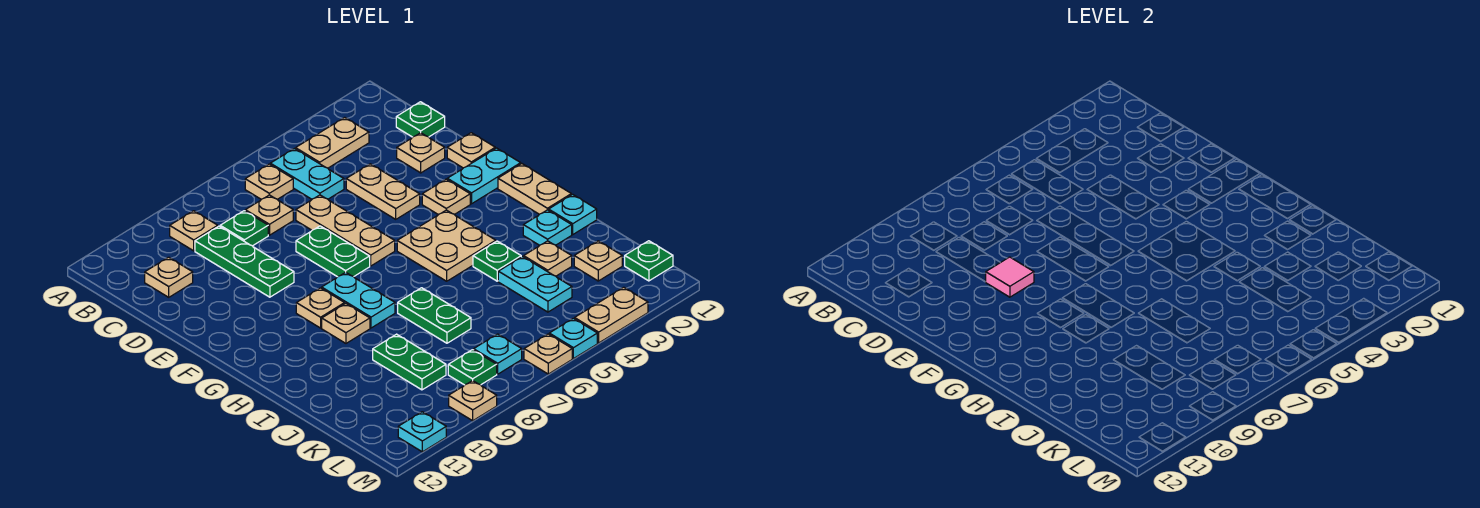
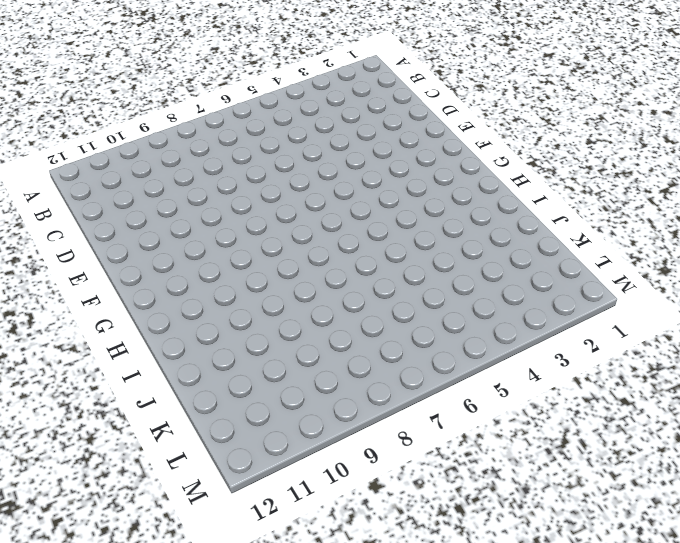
none -> tan 1x2 plate [296,117,369,168]
none -> cyan 1x2 plate [270,149,344,199]
none -> tan 1x1 plate [245,164,293,199]
none -> tan 1x1 plate [170,211,218,251]

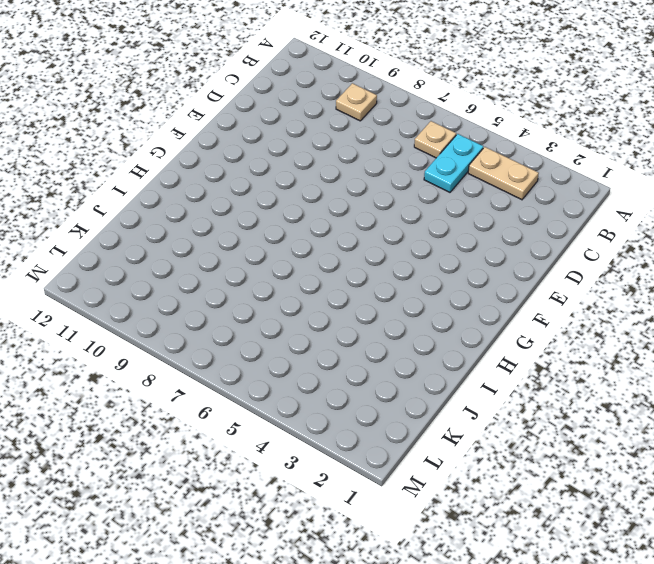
none -> green 1x1 plate [396,102,445,137]
none -> tan 1x1 plate [245,195,293,235]
none -> green 1x1 plate [220,211,268,246]
none -> green 1x3 plate [195,226,294,297]

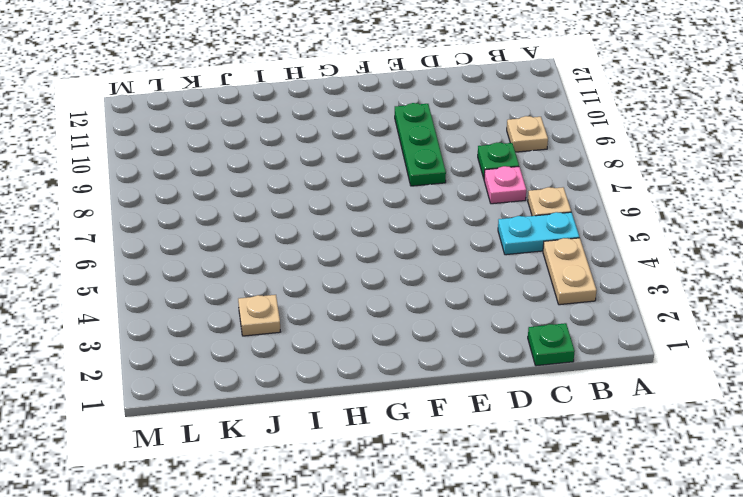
pink 1x1 plate [484,166,526,204] -> tan 1x1 plate [245,195,293,235]
green 1x3 plate [395,103,446,186] -> green 1x3 plate turned to [195,226,294,297]
none -> tan 1x1 plate [145,257,193,297]
none -> tan 1x1 plate [397,133,445,173]
none -> tan 1x2 plate [346,164,420,219]
none -> tan 1x3 plate [296,195,395,266]

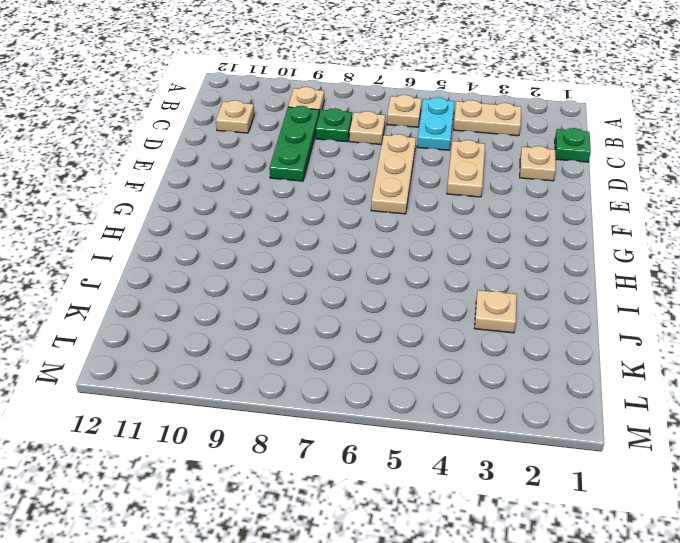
none -> tan 1x1 plate [447,133,495,168]
none -> green 1x2 plate [296,226,370,277]
none -> cyan 1x2 plate [447,148,521,204]
none -> tan 1x1 plate [422,179,470,215]

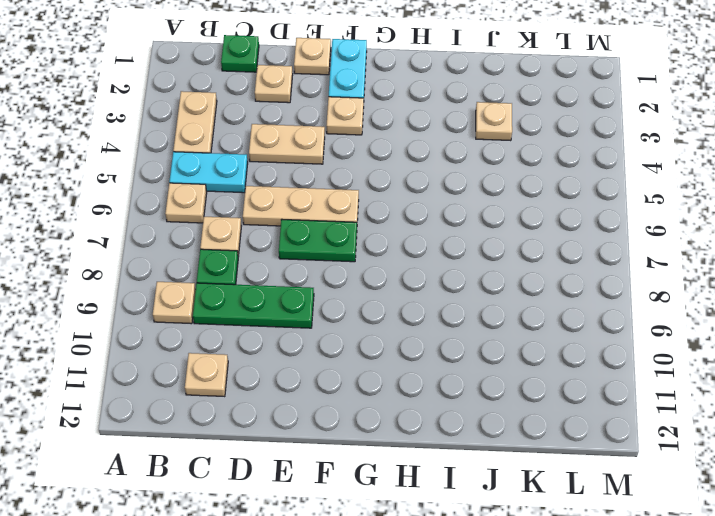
none -> tan 1x2 plate [498,164,571,214]
none -> tan 2x2 plate [397,210,496,281]
none -> cyan 1x2 plate [322,272,395,328]
none -> tan 1x1 plate [296,288,345,328]

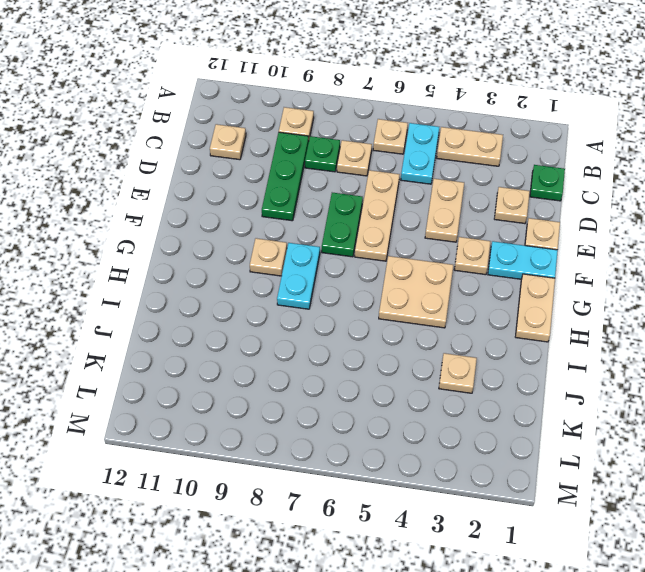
none -> tan 1x1 plate [322,303,370,343]
none -> cyan 1x1 plate [549,194,597,234]
none -> cyan 1x1 plate [523,210,572,245]
none -> green 1x1 plate [473,241,521,281]

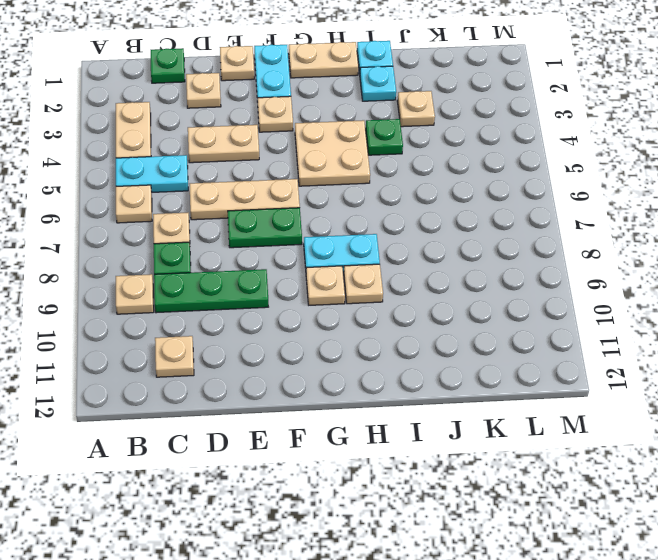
none -> green 1x2 plate [398,288,471,343]
none -> cyan 1x2 plate [498,257,572,312]
none -> green 1x2 plate [373,334,446,390]
none -> tan 1x1 plate [574,241,622,281]

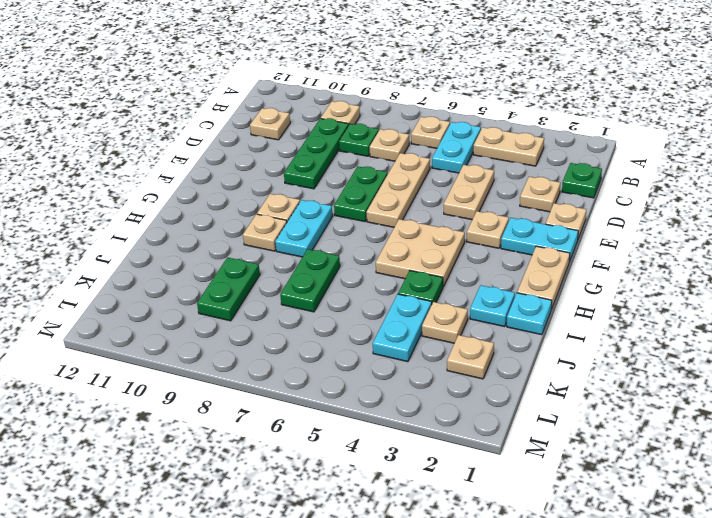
none -> green 1x1 plate [625,241,673,281]
none -> cyan 1x1 plate [474,334,522,374]
none -> green 1x1 plate [448,350,497,385]
none -> tan 1x2 plate [575,287,648,343]

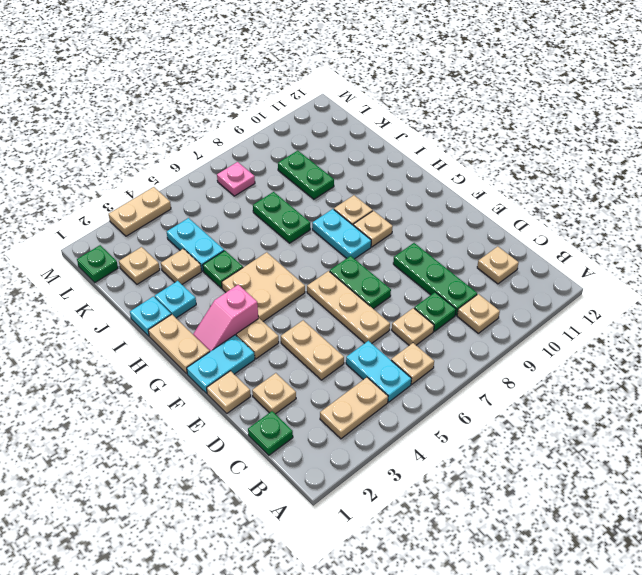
pink 1x2 slope [193,285,258,351] -> none
pink 1x1 plate [217,162,255,196] -> cyan 1x1 plate [474,334,522,374]
none -> green 1x1 plate [448,350,497,385]
none -> cyan 1x1 plate [549,318,597,359]
none -> tan 1x1 plate [524,334,572,374]
none -> tan 1x1 plate [449,381,497,421]

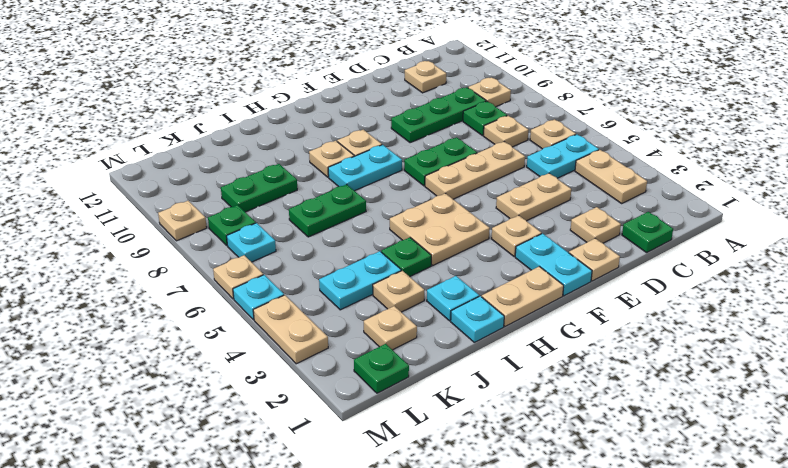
none -> cyan 1x1 plate [398,412,446,452]
none -> pink 1x1 tile [986,257,1034,297]

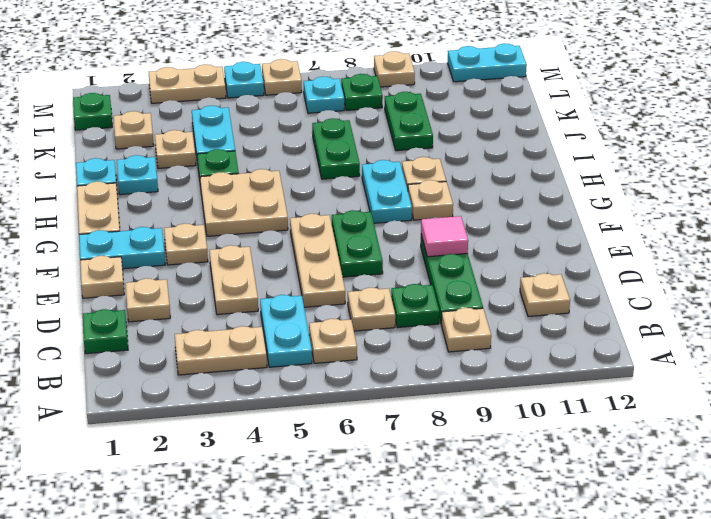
cyan 1x2 plate [448,43,527,82] -> cyan 1x1 plate [398,412,446,452]

